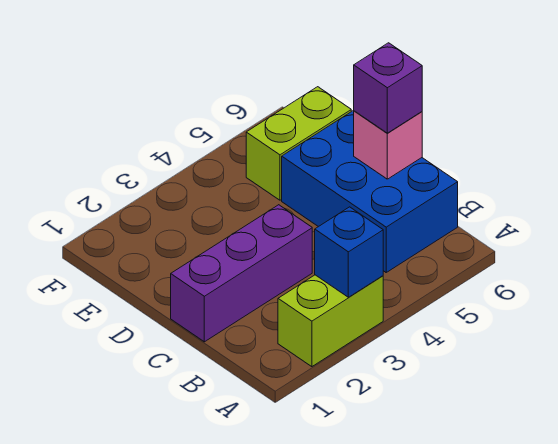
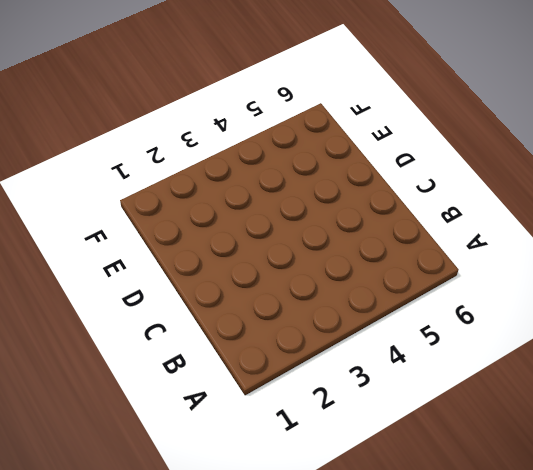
none -> lime 1x2 brick [278,275,383,367]
none -> blue 2x3 brick [282,111,458,272]

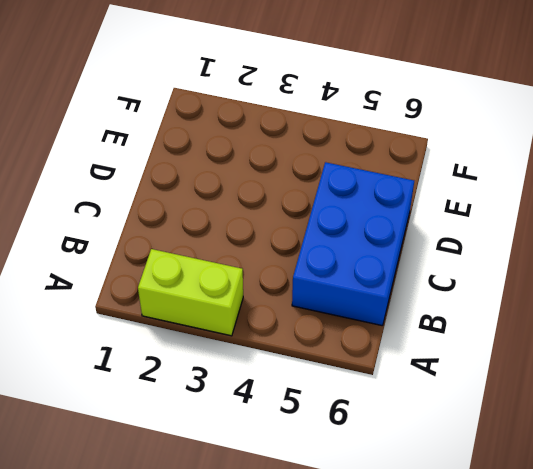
none -> purple 1x3 brick [171,205,312,342]
none -> lime 1x2 brick [246,87,351,200]

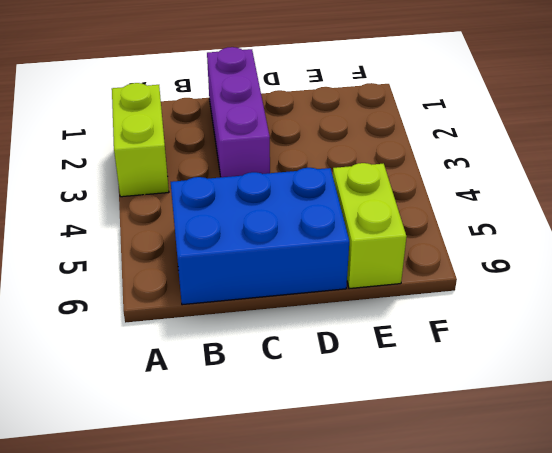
none -> blue 1x1 brick [315,207,383,297]
none -> pink 1x1 brick [354,111,422,179]

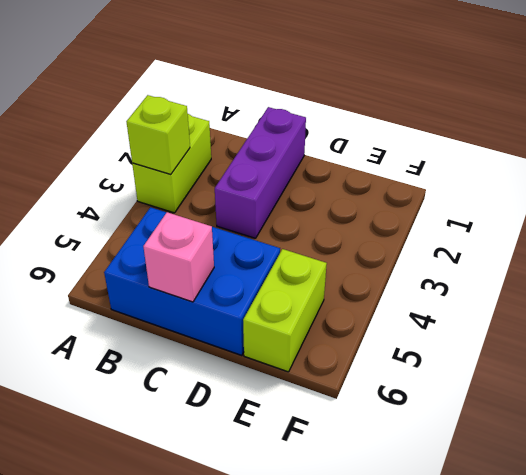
lime 1x1 brick [126,95,190,174] -> blue 1x1 brick [315,207,383,297]
none -> purple 1x1 brick [354,43,422,133]

